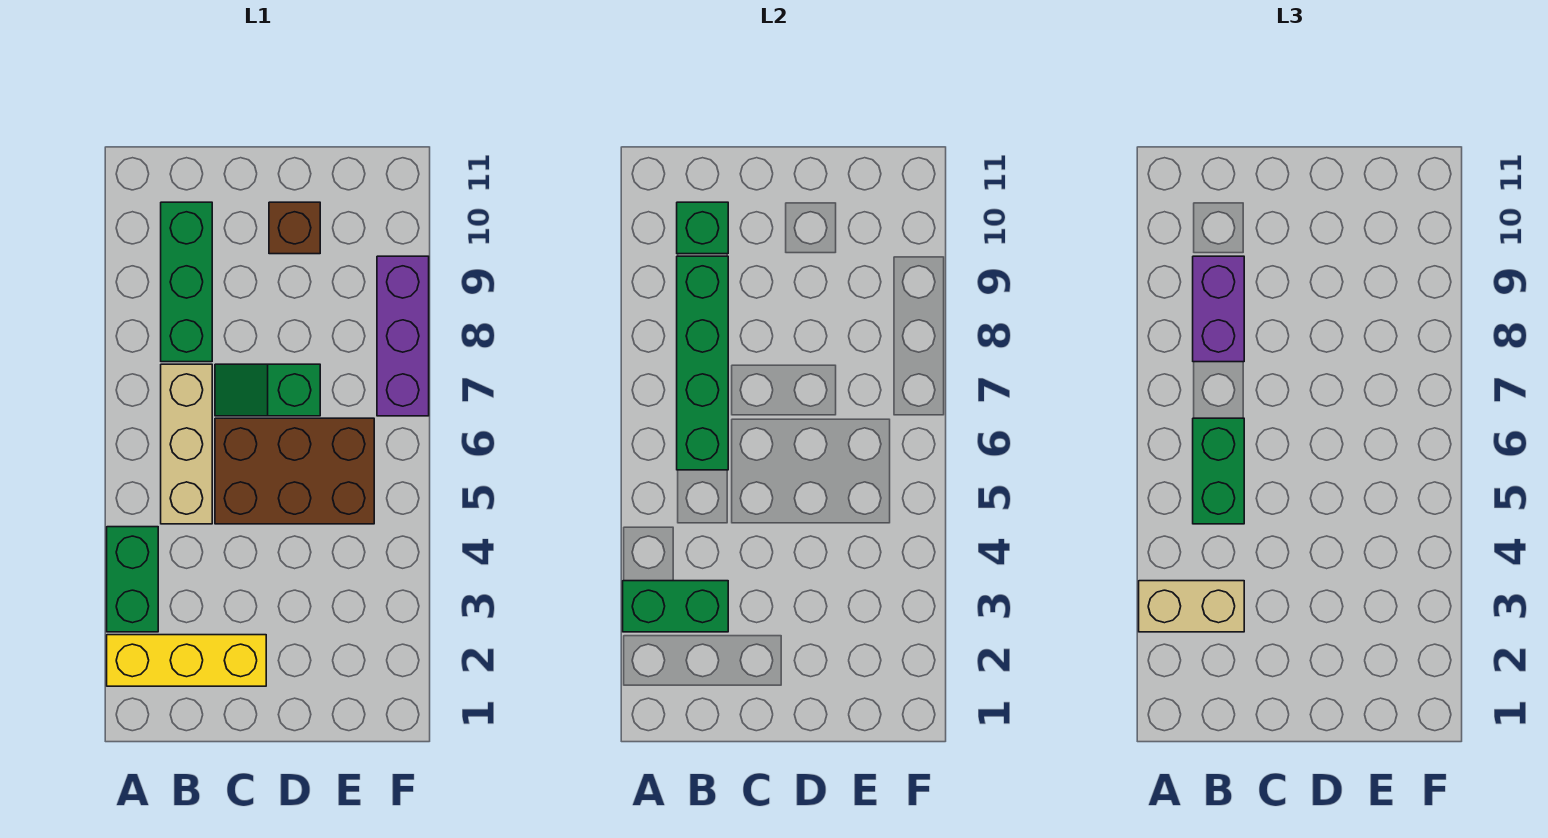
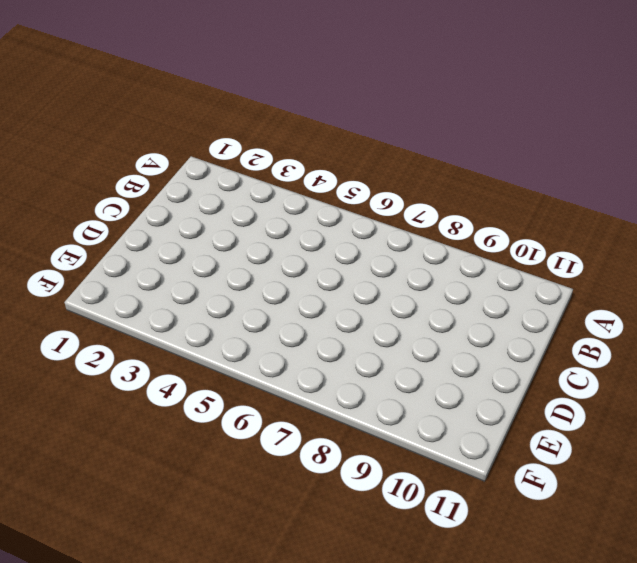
none -> yellow 1x3 brick [107,635,266,686]
none -> green 1x2 brick [107,527,158,632]
none -> tan 1x3 brick [161,364,212,524]

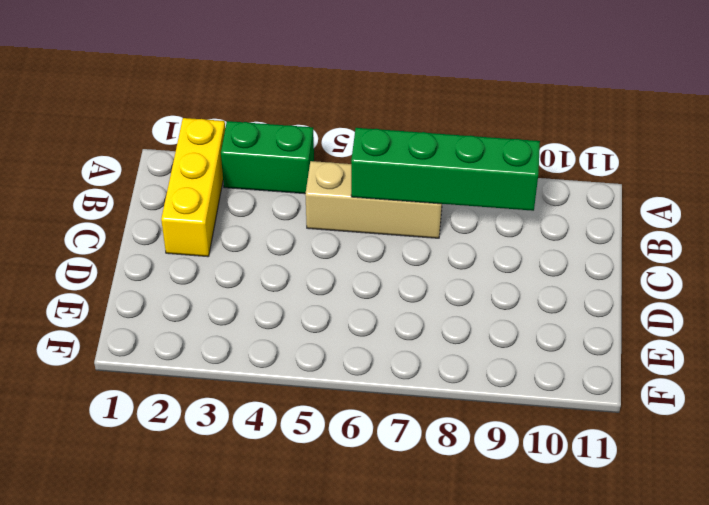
none -> green 1x3 brick [161,202,212,362]
none -> brown 2x3 brick [215,418,374,524]
none -> green 1x2 slope [215,364,320,416]

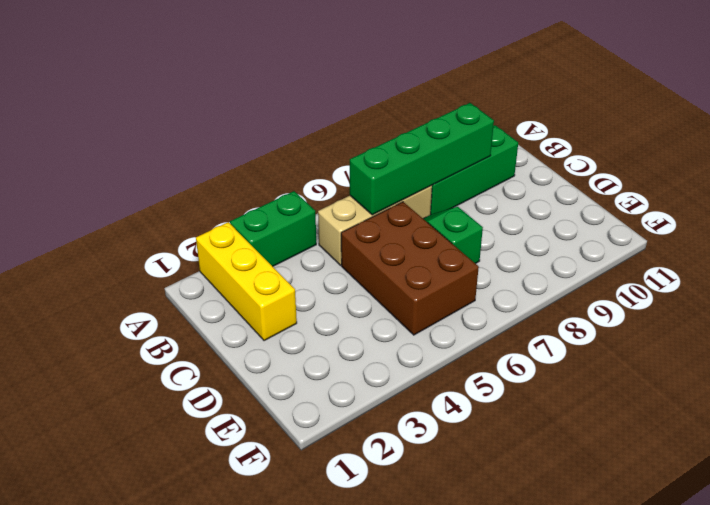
none -> brown 1x1 brick [269,202,320,254]
none -> purple 1x3 brick [377,256,429,416]
none -> green 1x2 brick [623,581,728,632]

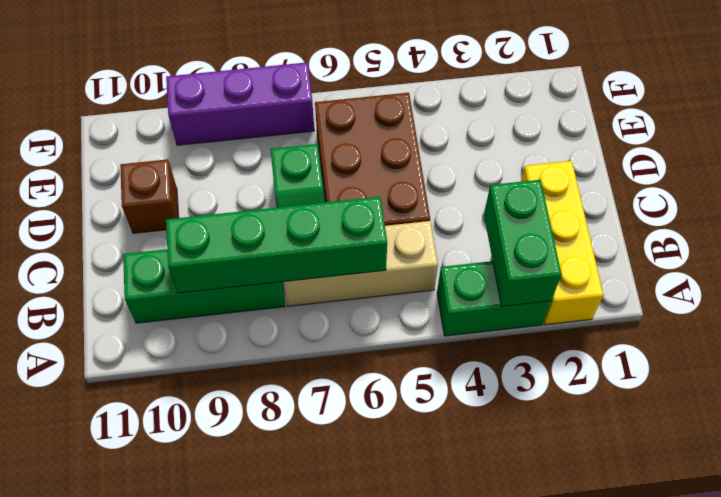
none -> green 1x1 brick [677,202,728,254]
none -> tan 1x2 brick [1139,581,1244,632]
none -> green 1x2 brick [1193,418,1244,524]

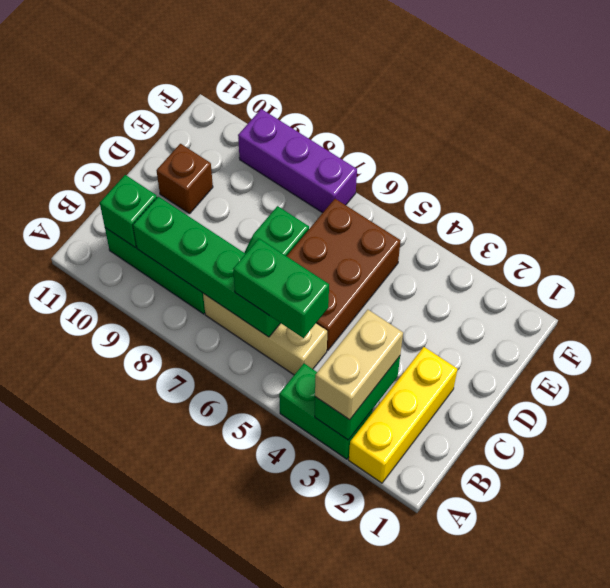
none -> purple 1x2 brick [1193,256,1244,362]

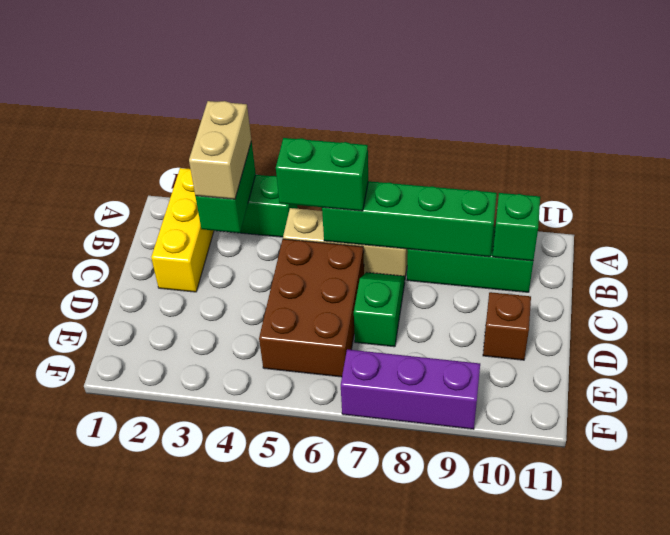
none -> purple 1x2 brick [1193,256,1244,362]

